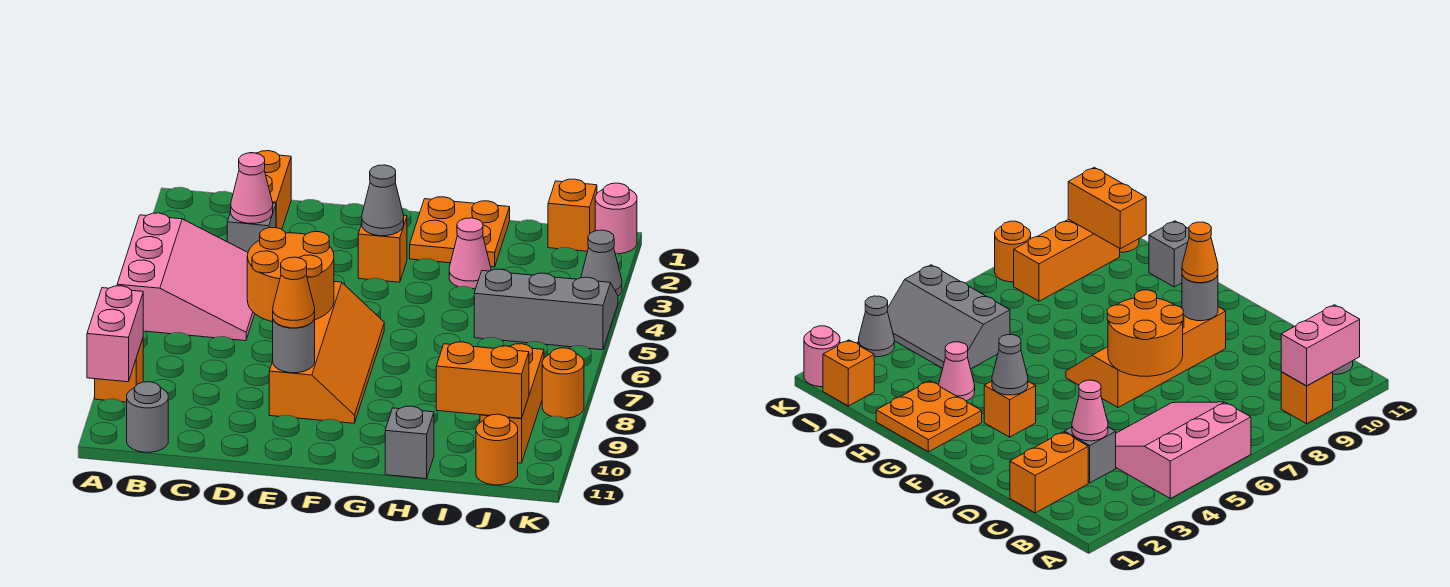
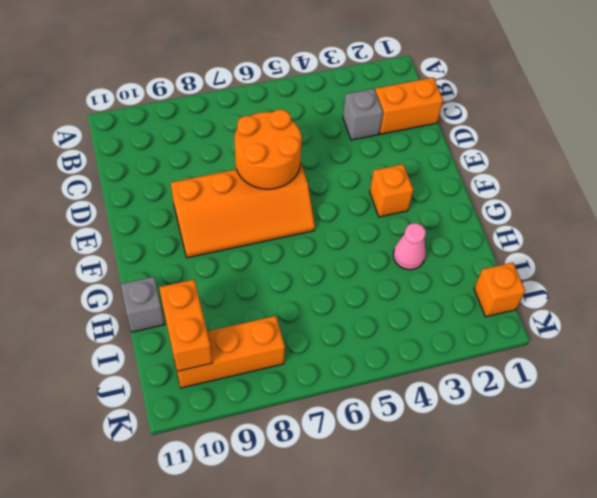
none -> pink 3x3 slope [117,213,255,341]
none -> orange 1x1 brick [95,339,143,402]
none -> grey 1x1 round brick [127,382,168,452]

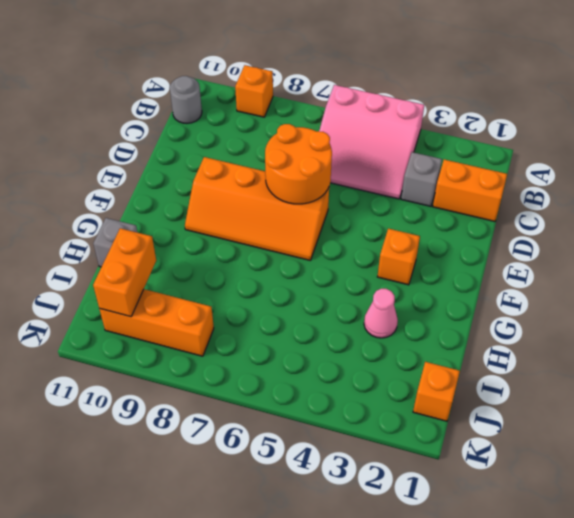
none -> orange 2x2 plate [410,197,510,267]
none -> grey 2x3 slope [474,269,618,350]
none -> orange 1x1 round brick [476,414,518,485]

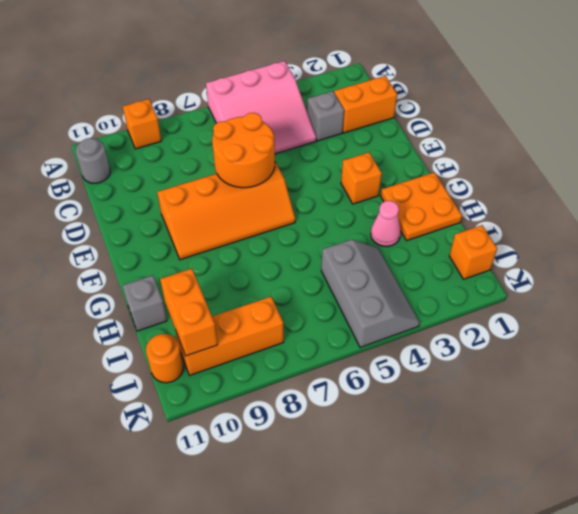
none -> pink 1x1 round brick [595,183,637,254]
none -> grey 1x1 cone [581,230,622,296]
none -> orange 1x1 round brick [542,348,584,418]

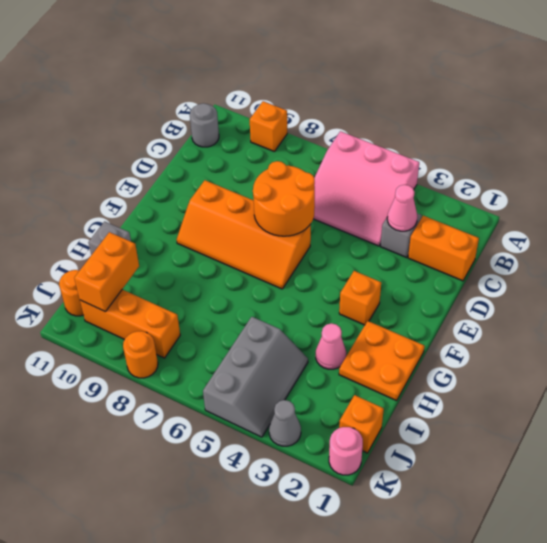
none -> pink 1x2 brick [87,286,143,382]
none -> grey 1x1 round brick [273,318,315,373]
none -> grey 1x1 cone [362,165,404,236]

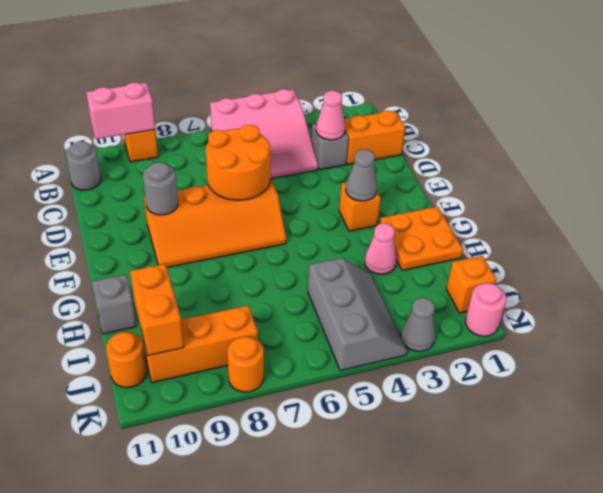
none -> orange 1x1 cone [273,257,315,328]

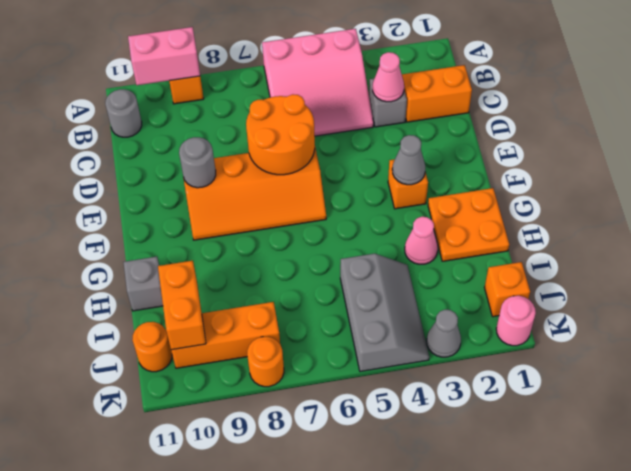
none -> orange 1x1 cone [273,257,315,328]

